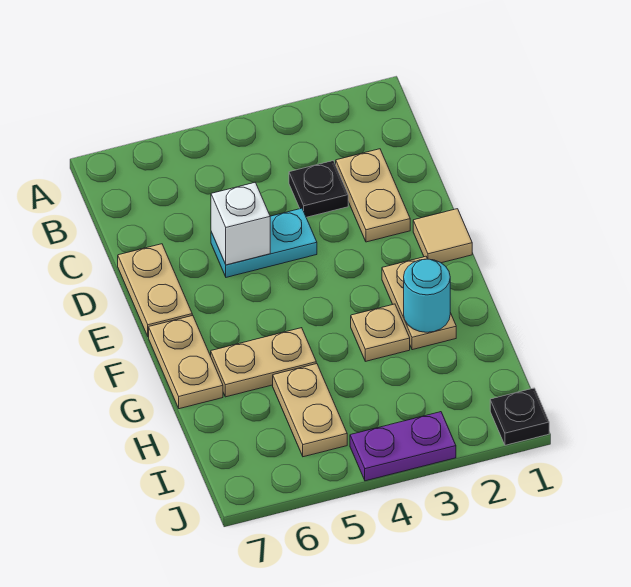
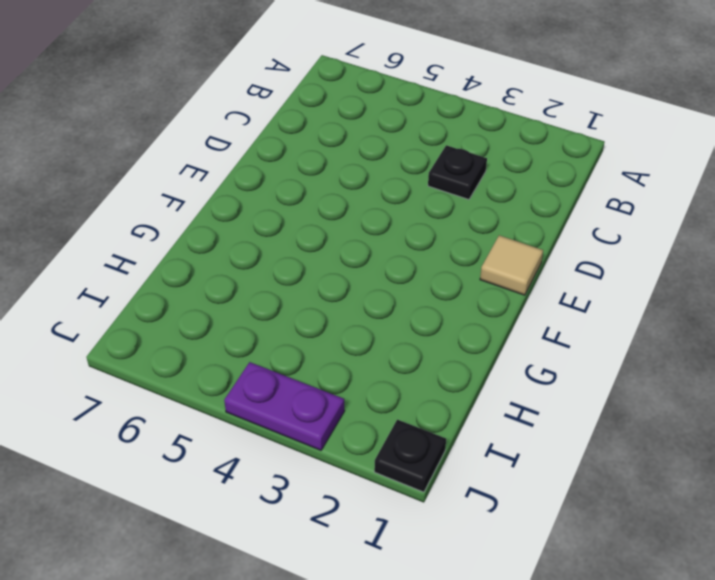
none -> tan 1x2 plate [336,149,410,242]
none -> cyan 1x2 plate [211,208,317,277]
none -> tan 1x2 plate [118,244,192,337]

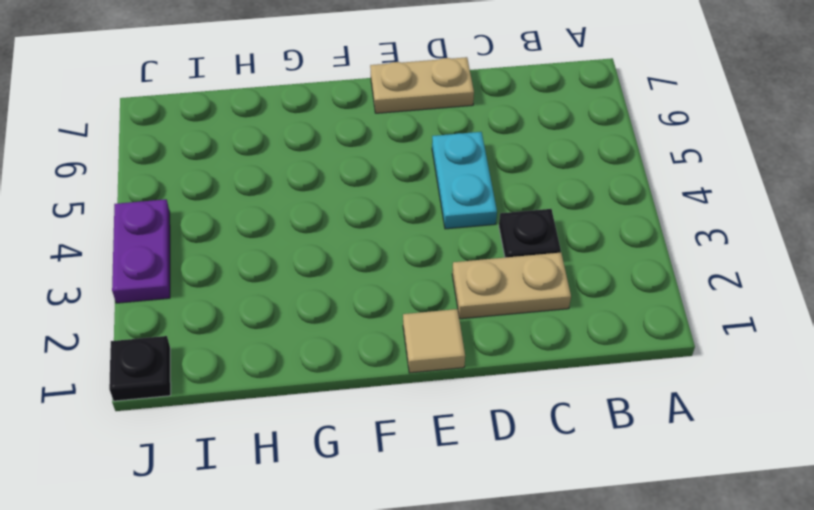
none -> tan 1x2 plate [382,256,456,350]
none -> tan 1x2 plate [149,315,223,409]
none -> tan 1x1 plate [351,304,410,361]

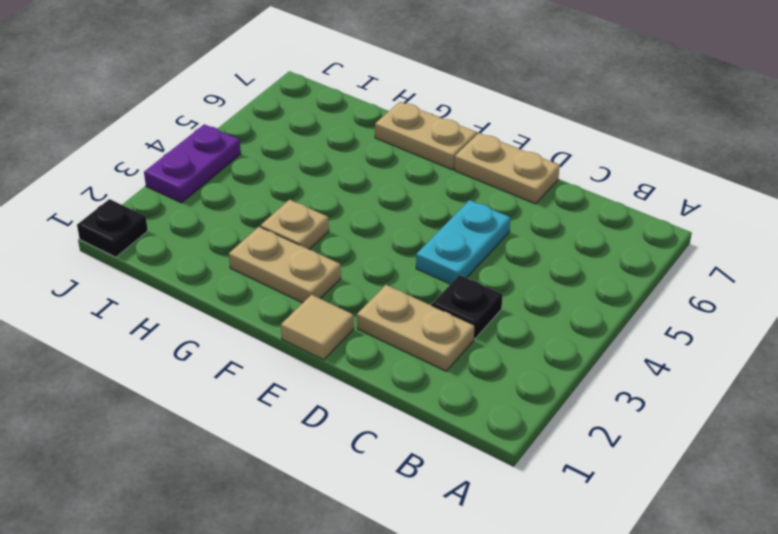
none -> tan 1x2 plate [211,328,316,397]
none -> tan 1x2 plate [273,364,347,457]
none -> white 1x1 brick [211,182,270,265]

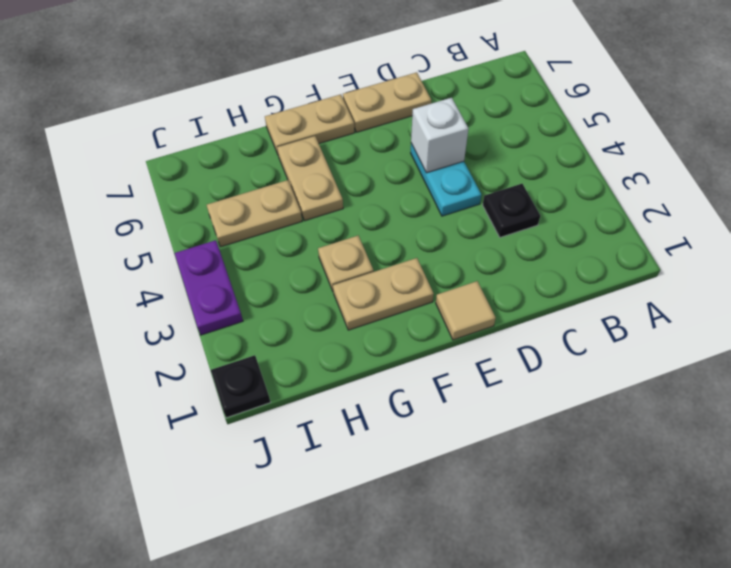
none -> tan 1x2 plate [336,149,410,242]
none -> cyan 1x1 round brick [404,259,450,332]

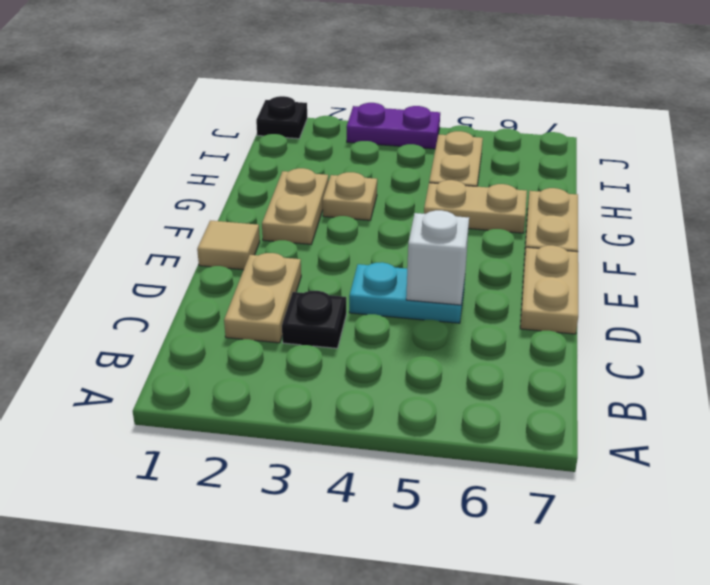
none -> cyan 1x1 round brick [404,259,450,332]

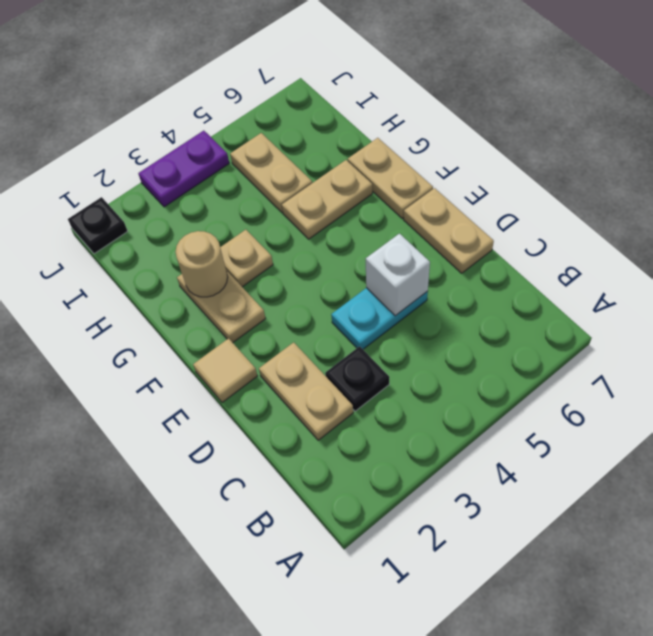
tan 1x1 round brick [176,231,228,297] -> cyan 1x1 round brick [404,259,450,332]

